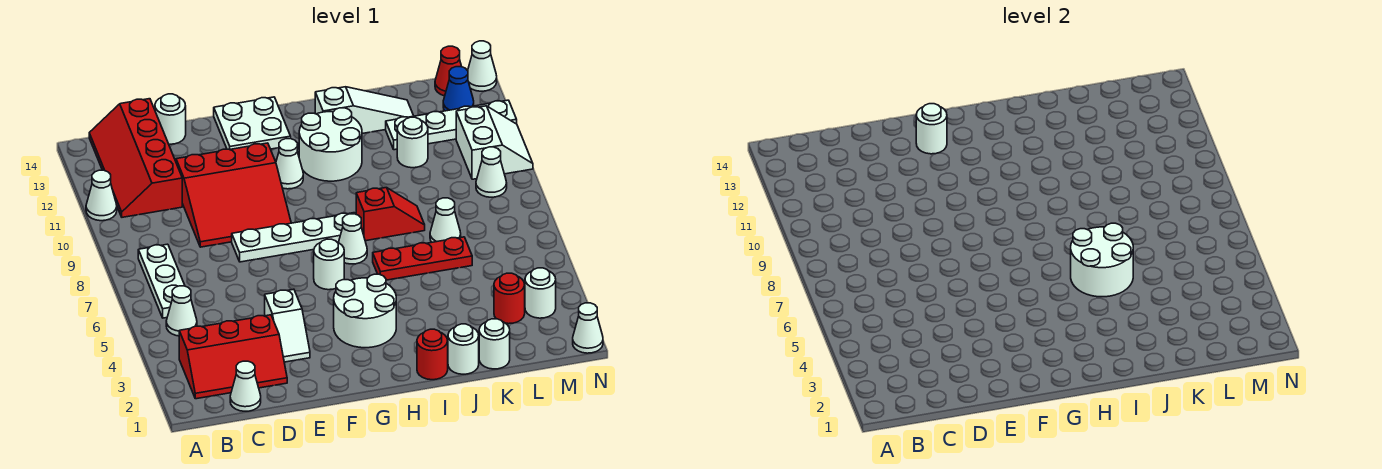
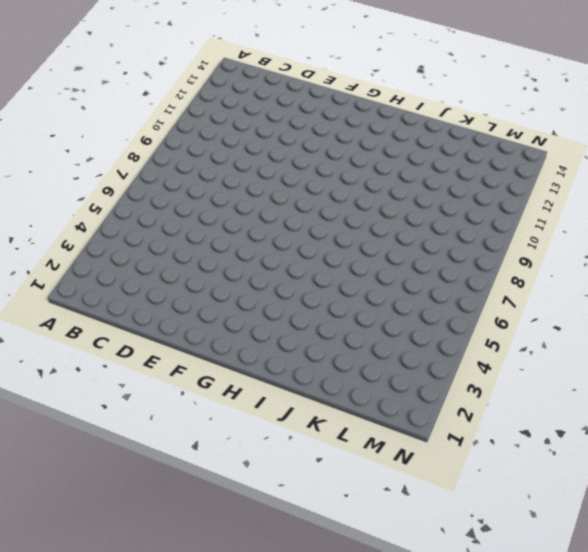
none -> white 1x1 cone [86,170,117,221]
none -> red 2x3 slope [179,315,287,399]
none -> white 1x1 cone [166,286,197,336]
none -> white 1x3 plate [138,244,185,318]

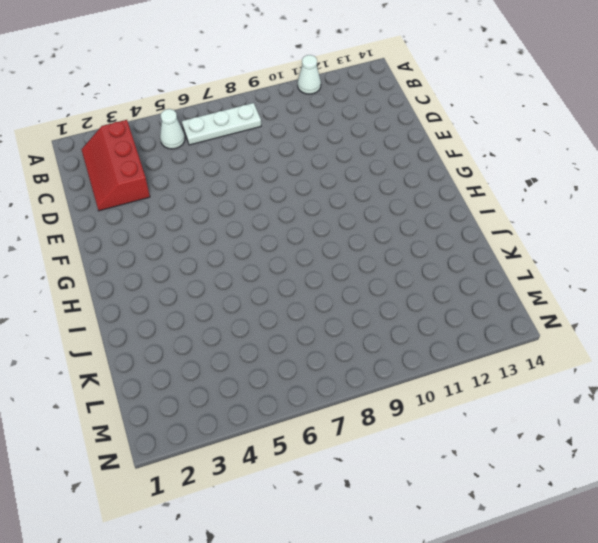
none -> red 2x4 slope [89,99,182,217]
none -> white 1x1 cone [230,361,261,411]
none -> red 3x3 slope [176,143,291,247]
none -> white 1x1 round brick [155,94,186,144]

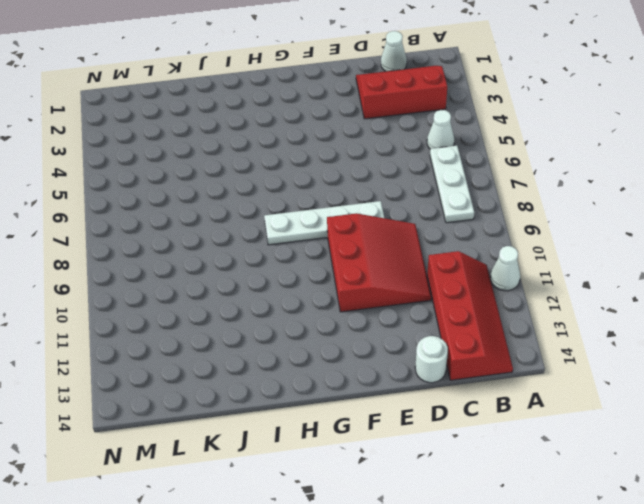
red 3x3 slope [327,213,431,312] -> red 3x3 slope turned to [176,143,291,247]
none -> white 1x2 slope [265,289,310,362]
none -> white 2x2 plate [214,97,291,149]
none -> white 2x2 round brick [334,274,396,348]
none -> white 1x1 round brick [314,239,344,290]

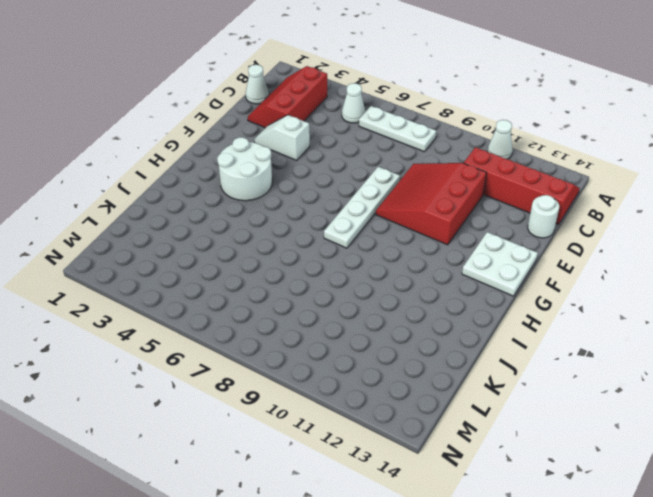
none -> white 1x1 round brick [314,239,344,290]
none -> white 1x1 cone [276,139,303,189]
none -> white 1x1 cone [338,214,367,264]
none -> white 2x2 round brick [299,108,362,181]

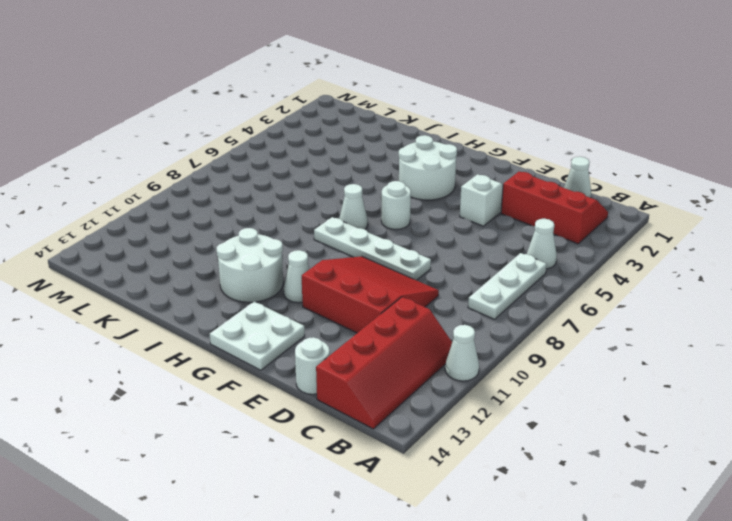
none -> red 1x1 round brick [417,329,448,380]
none -> red 1x3 plate [373,237,472,280]
none -> red 1x2 slope [356,188,425,241]
none -> white 1x3 slope [315,87,413,134]

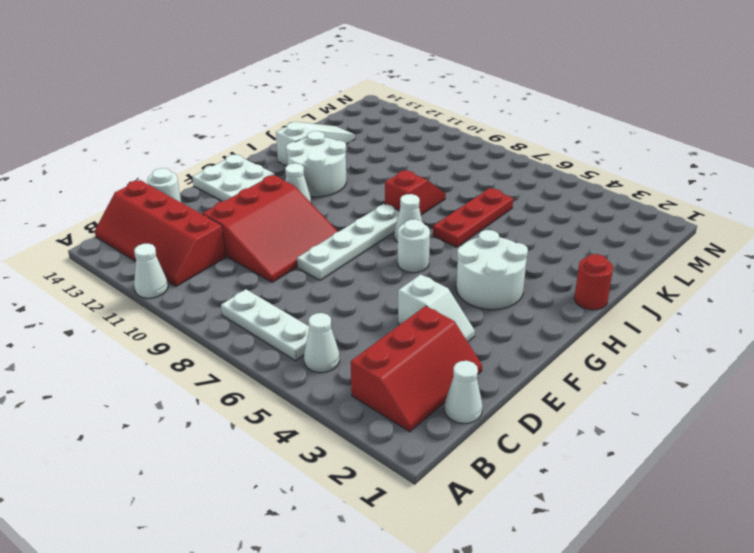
none -> white 1x1 round brick [448,324,479,374]
none -> white 1x1 round brick [479,319,510,369]
none -> white 1x1 cone [430,198,461,242]
none -> white 1x1 round brick [397,117,428,168]

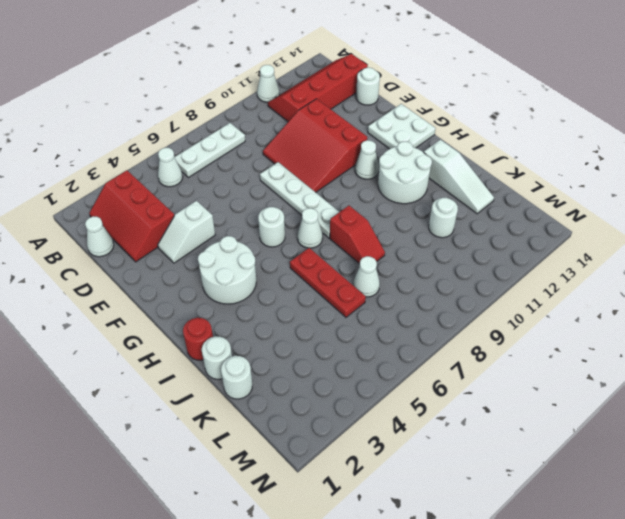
none -> white 1x4 plate [386,100,517,150]
none -> red 1x1 round brick [494,273,525,324]
none -> white 1x1 round brick [525,268,556,318]
none -> white 1x1 cone [476,147,507,197]

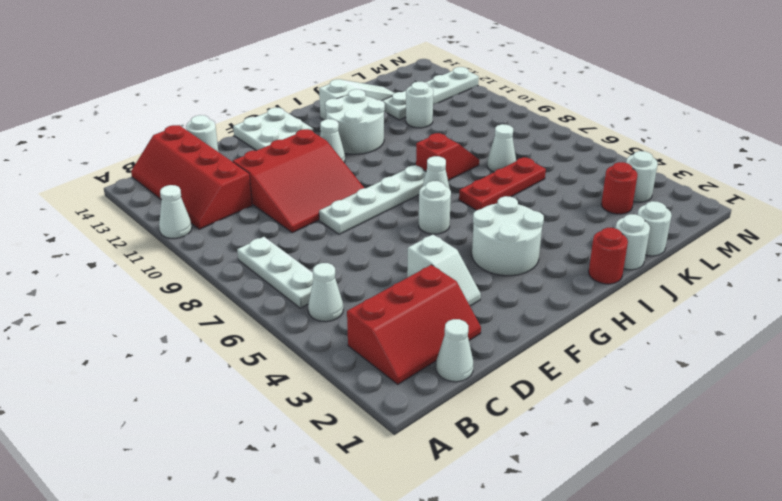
none -> white 1x1 cone [476,147,507,197]
none -> white 2x2 slope [456,106,533,179]
none -> blue 1x1 cone [443,67,474,111]
none -> red 1x1 cone [435,46,461,96]

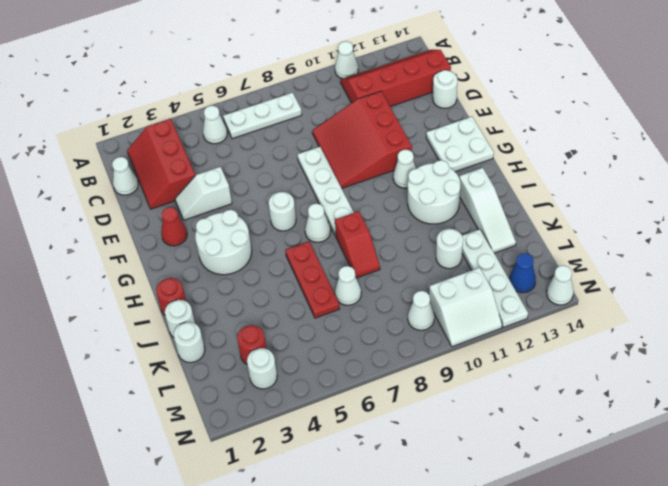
red 1x1 cone [161,207,187,246] -> red 1x1 cone moved to [435,46,461,96]
none -> white 1x1 cone [573,303,603,353]
none -> white 1x1 round brick [916,104,947,154]
none -> white 2x2 round brick [1071,223,1133,297]

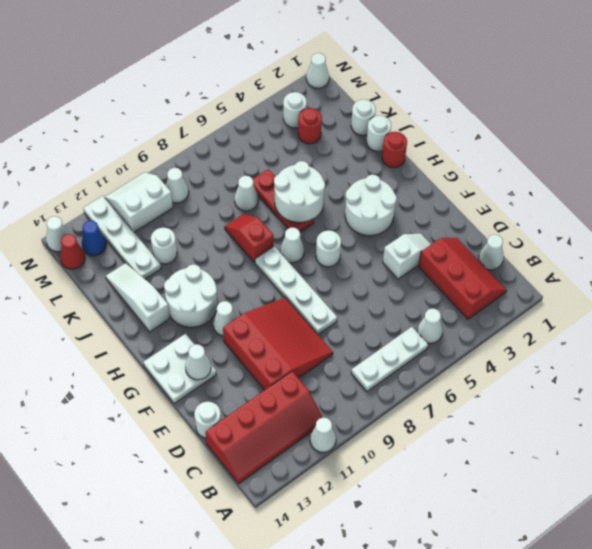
white 1x1 cone [185,344,211,380] -> white 1x1 round brick [916,104,947,154]

